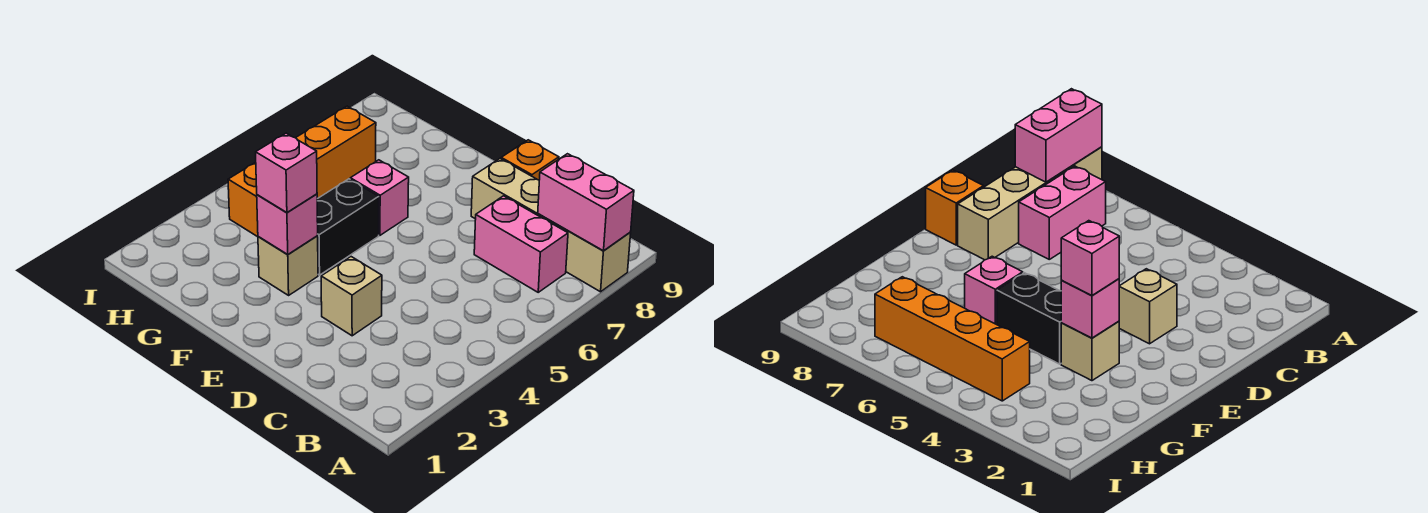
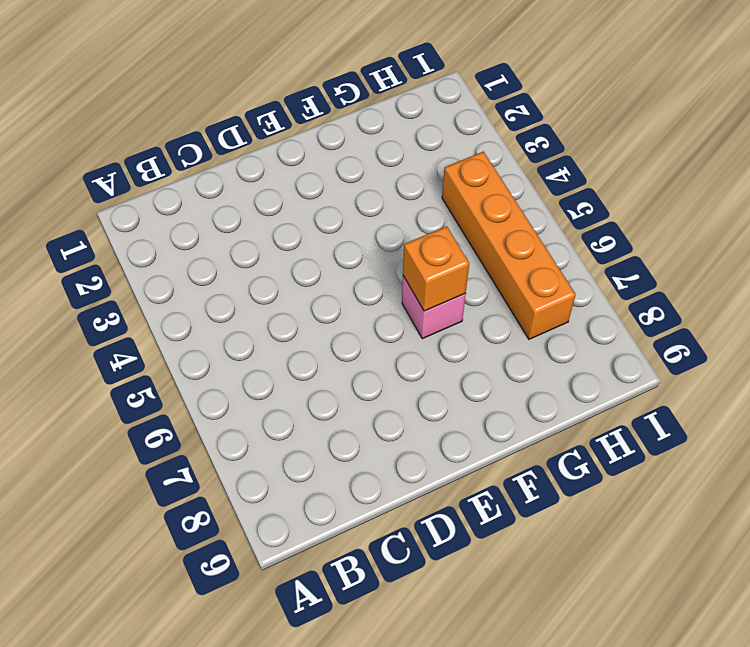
orange 1x1 brick [403,226,469,311] -> orange 1x1 brick moved to [501,140,559,180]
none -> tan 1x4 brick [471,159,631,292]
none -> pink 1x2 brick [474,196,568,292]

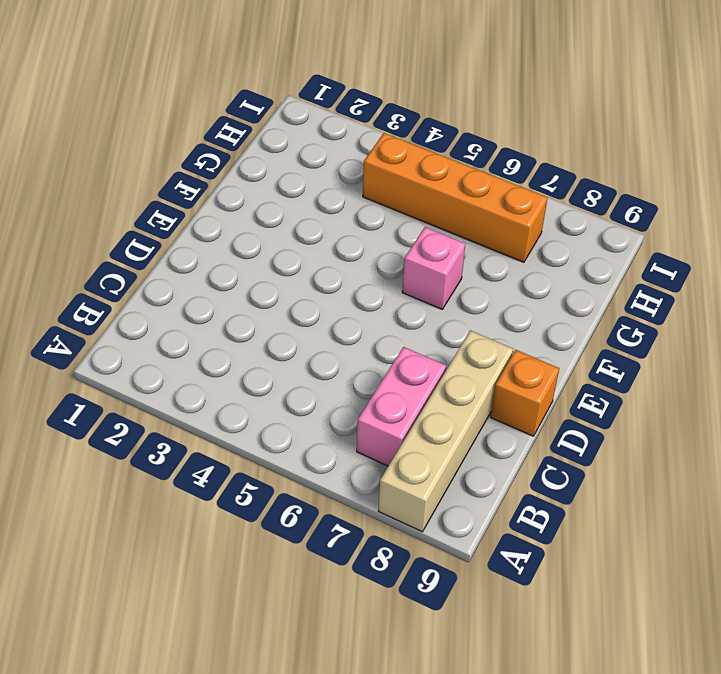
none -> tan 1x1 brick [321,257,382,336]
none -> tan 1x1 brick [258,236,318,295]

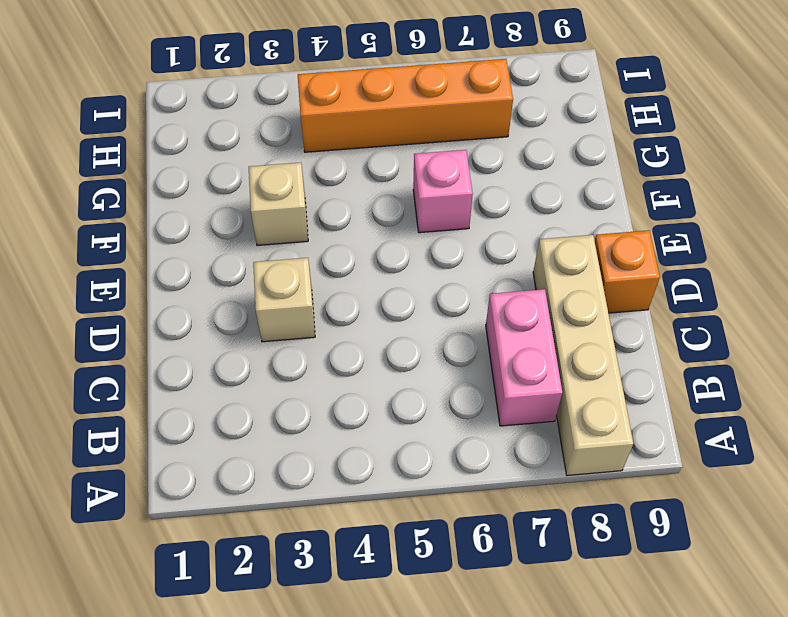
none -> black 1x2 brick [317,179,379,275]
none -> pink 1x2 brick [538,154,634,251]

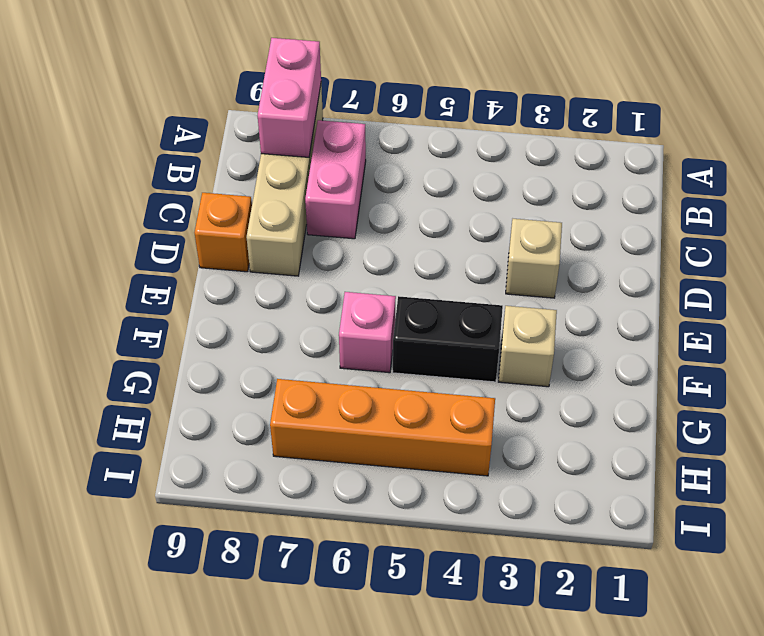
none -> pink 1x1 brick [257,194,318,255]
none -> pink 1x1 brick [256,133,317,212]

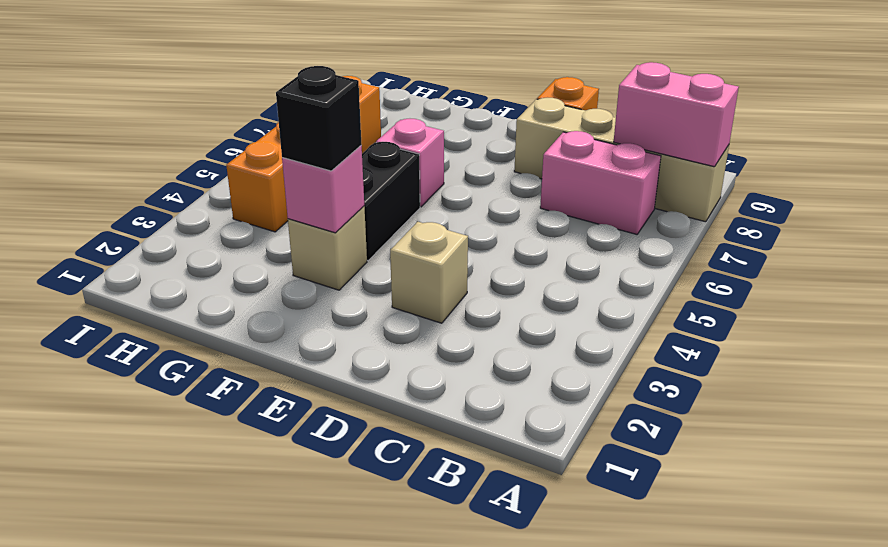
black 1x1 brick [276,66,362,171] -> pink 1x1 brick [256,133,317,212]

